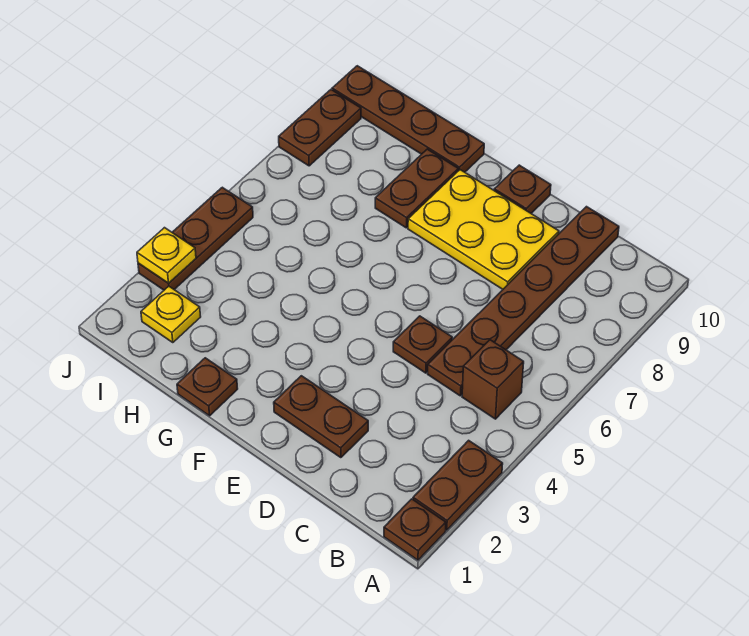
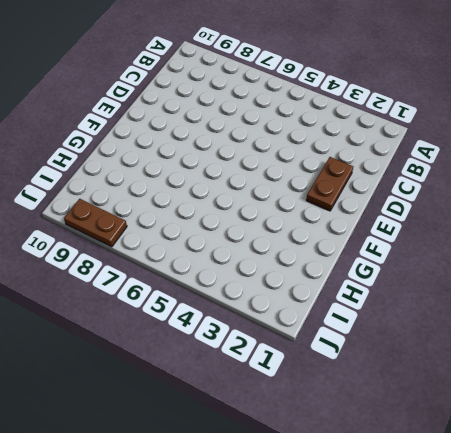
none -> brown 1x1 plate [384,499,446,560]
none -> brown 1x2 plate [413,440,503,530]
none -> brown 1x1 brick [462,340,524,419]

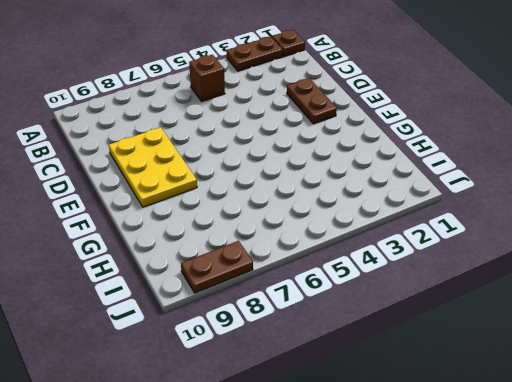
none -> brown 1x6 plate [428,207,619,396]
none -> brown 1x1 plate [393,316,452,373]
none -> brown 1x1 plate [494,165,551,213]

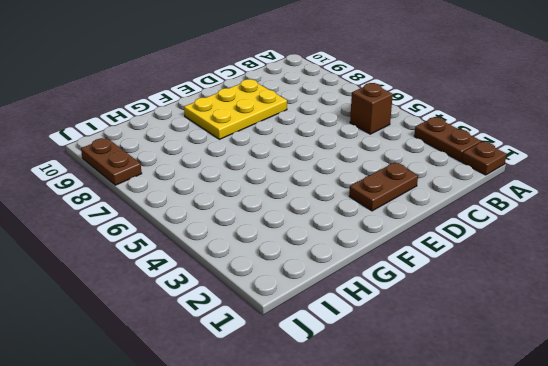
none -> brown 1x6 plate [428,207,619,396]
none -> brown 1x1 plate [393,316,452,373]
none -> brown 1x1 plate [494,165,551,213]

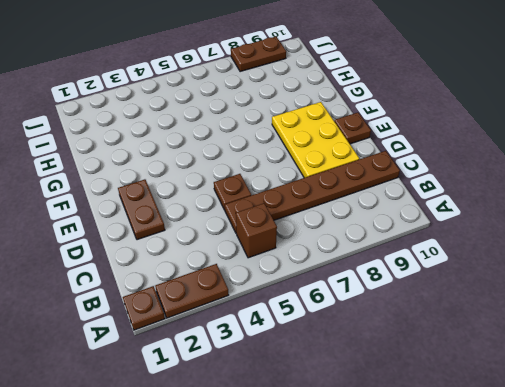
none -> brown 1x1 plate [177,358,238,416]
none -> brown 1x2 plate [375,149,458,228]
none -> brown 1x4 plate [332,66,484,172]

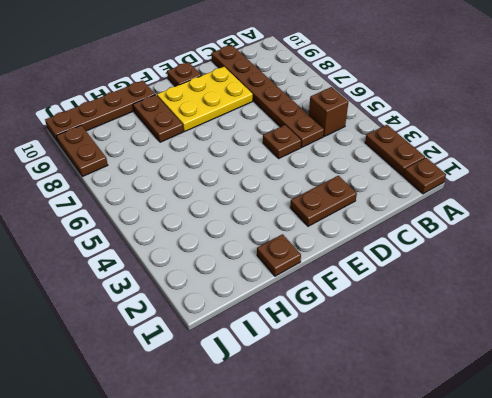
none -> yellow 1x1 plate [141,286,201,343]
none -> brown 1x3 plate [138,187,253,290]
none -> yellow 1x1 plate [137,228,196,283]

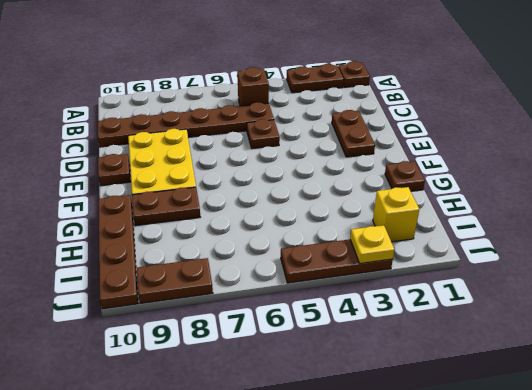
yellow 1x1 brick [373,187,419,242] -> yellow 1x1 plate [141,286,201,343]

